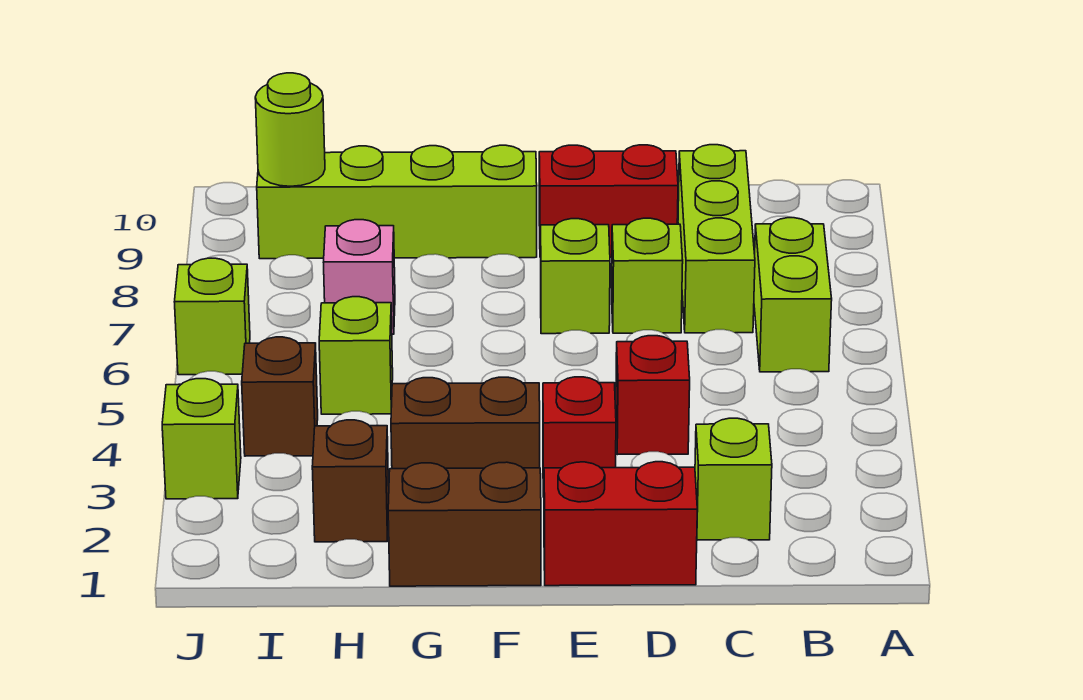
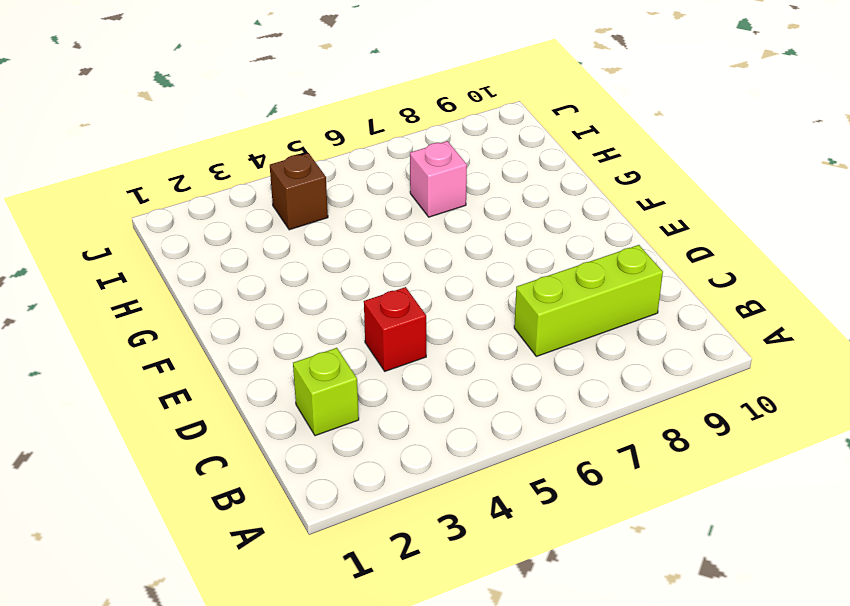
none -> lime 1x2 brick [754,218,832,372]
none -> red 1x2 brick [544,462,697,586]
none -> lime 1x1 brick [612,218,683,333]

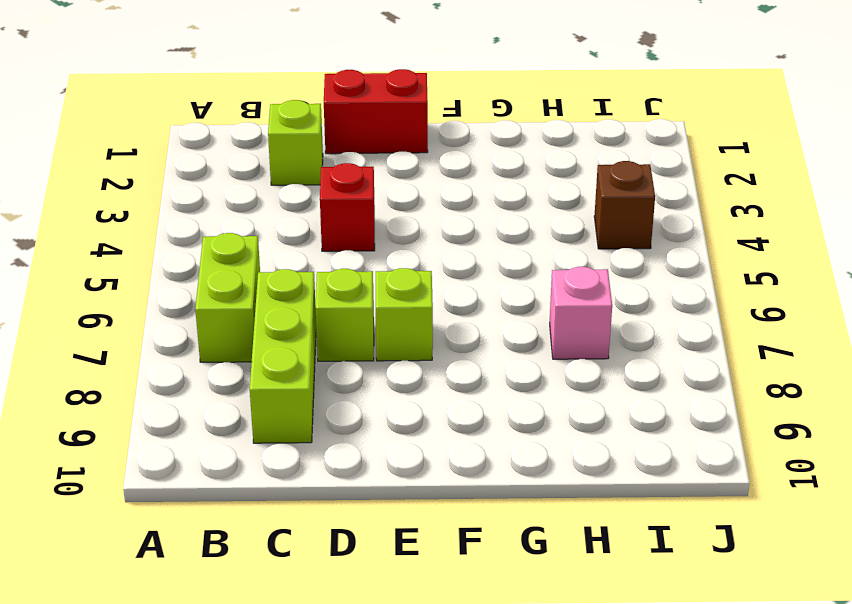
none -> red 1x2 brick [539,145,678,257]
none -> red 1x1 brick [543,377,616,497]
none -> brown 1x2 brick [388,462,541,586]

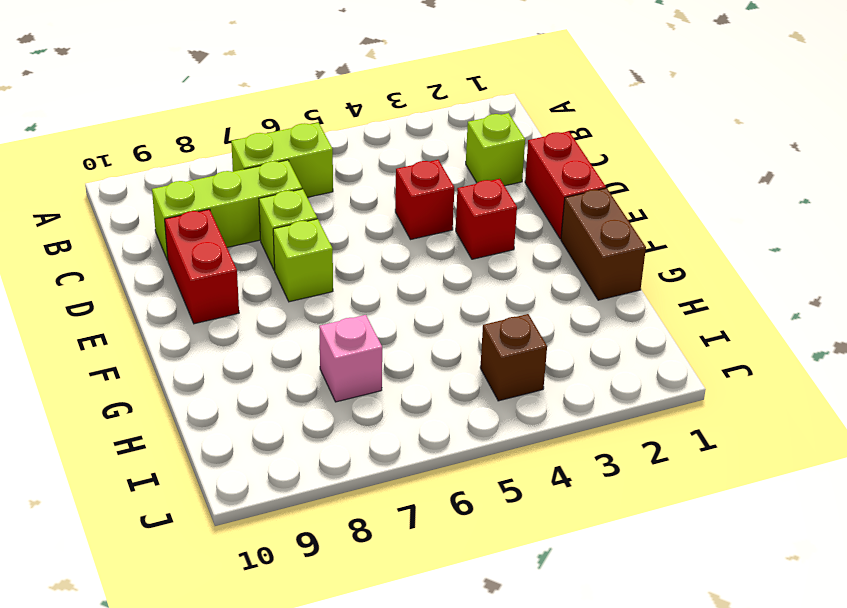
none -> brown 1x2 brick [391,377,540,469]
none -> lime 1x4 brick [257,145,537,259]
none -> brown 1x1 brick [312,420,389,542]

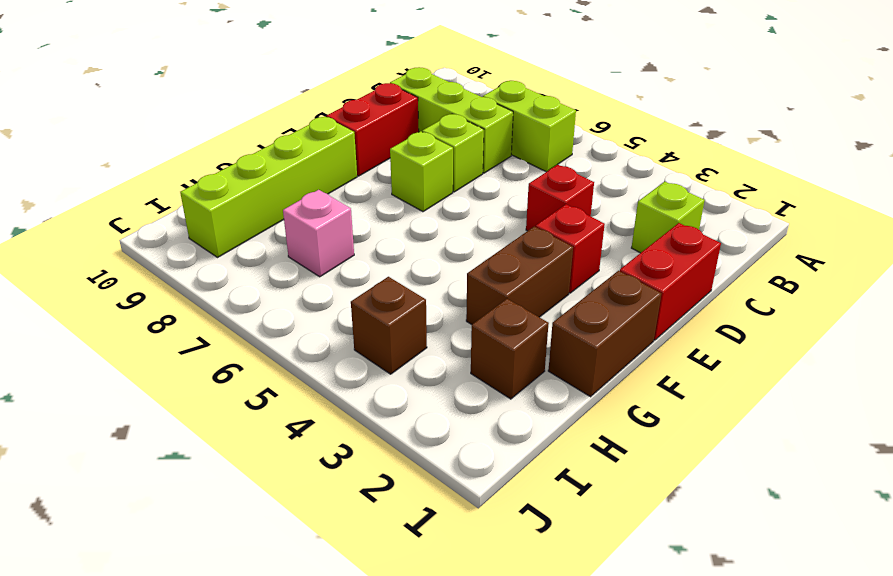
none -> lime 1x1 brick [319,297,393,414]
none -> lime 1x1 brick [162,379,241,499]
none -> lime 1x1 brick [175,258,250,375]

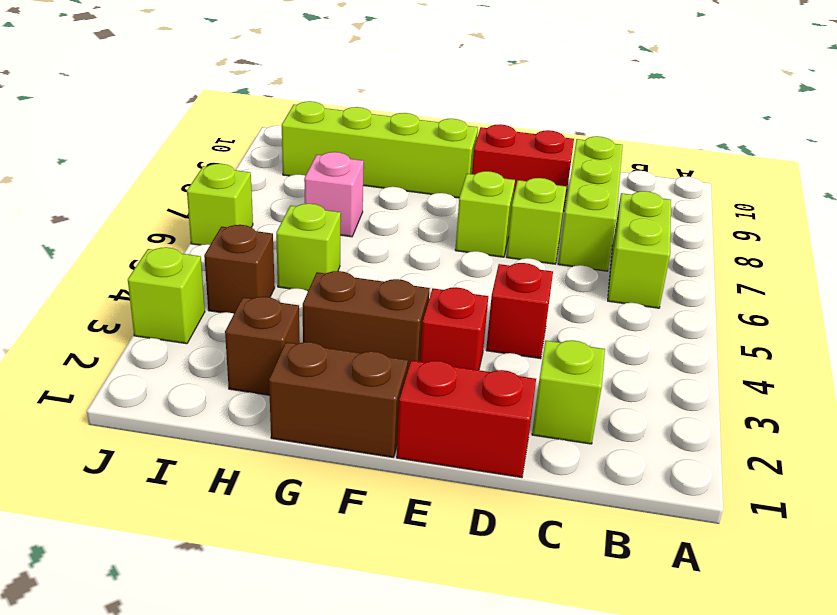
none -> lime 1x1 round brick [255,73,325,186]

